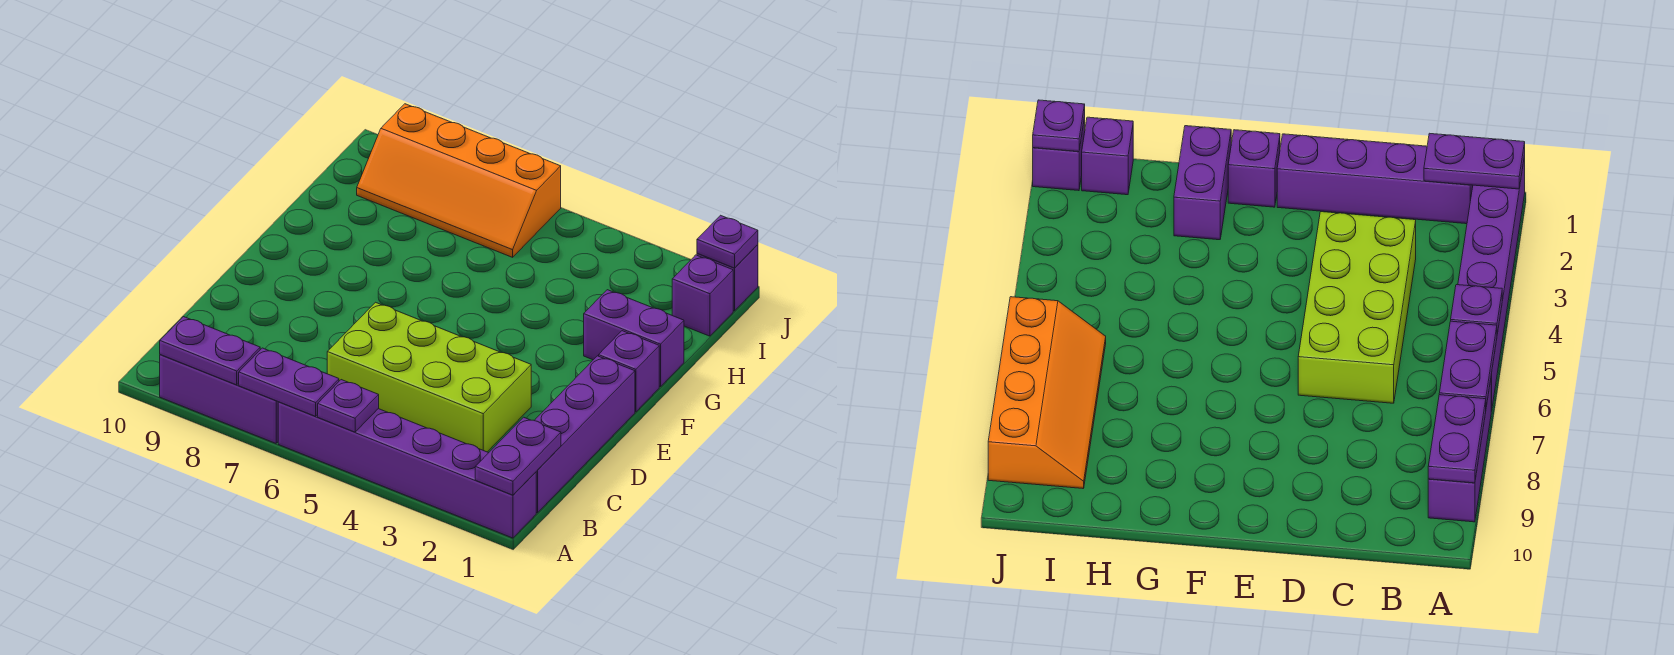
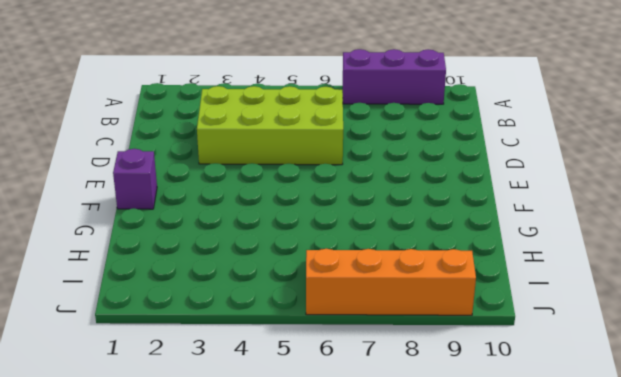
none -> purple 1x6 brick [278,402,536,538]
none -> purple 1x4 brick [534,356,635,513]
none -> purple 1x2 brick [584,290,684,387]

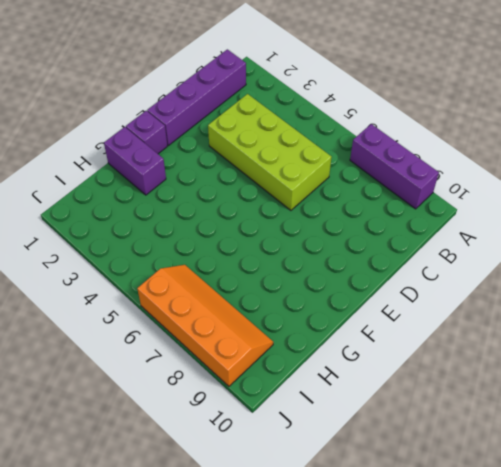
none -> purple 1x6 brick [278,402,536,538]
none -> purple 1x1 brick [672,255,733,336]
none -> purple 1x1 brick [697,245,758,311]

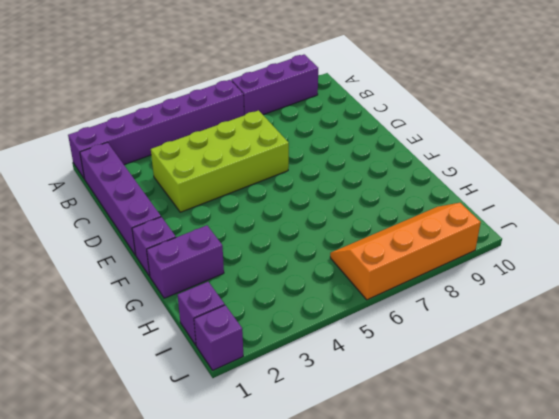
none -> purple 1x2 plate [475,417,561,495]
none -> purple 1x1 plate [318,380,379,432]
none -> purple 1x2 plate [239,348,339,416]

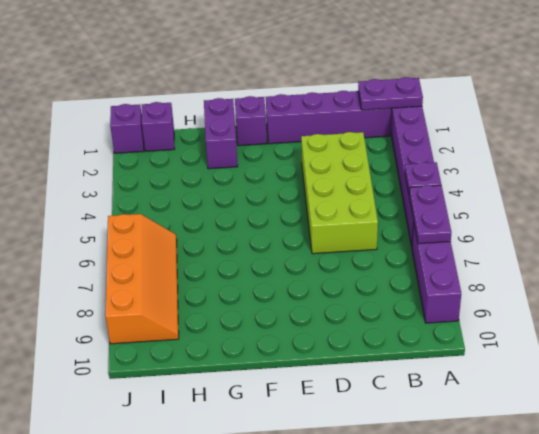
none -> purple 1x2 plate [160,317,260,385]
none -> purple 1x1 plate [697,215,758,268]

